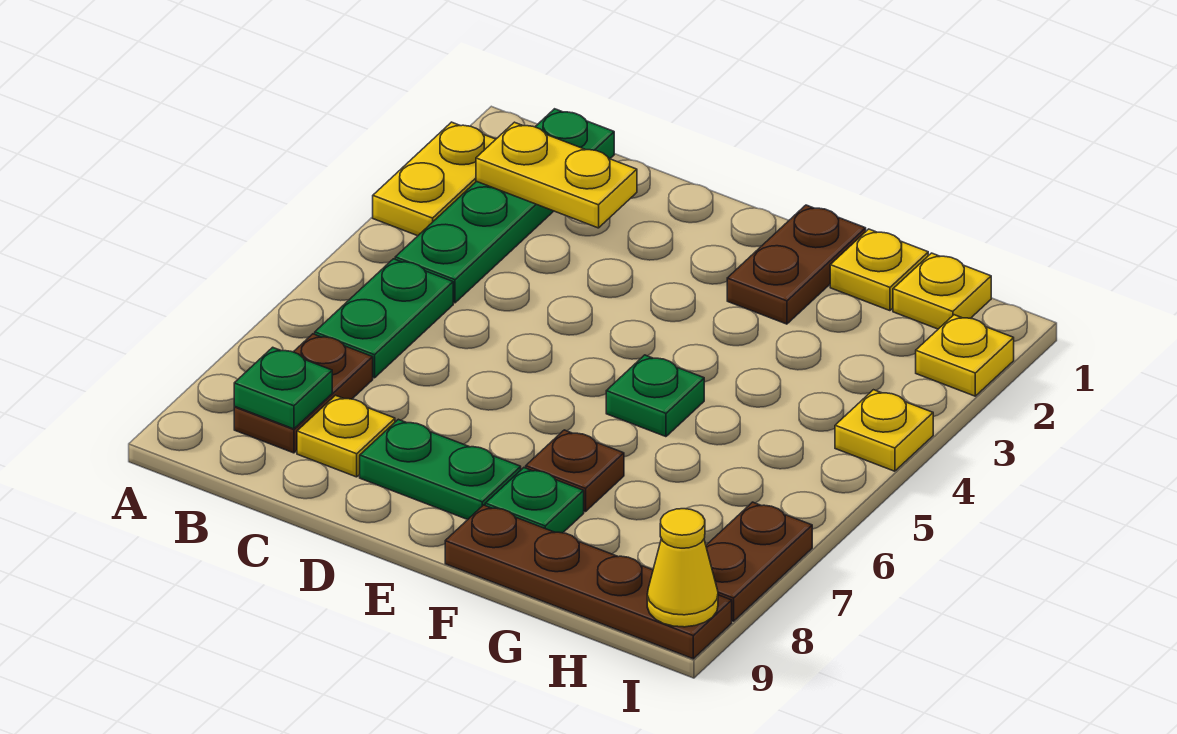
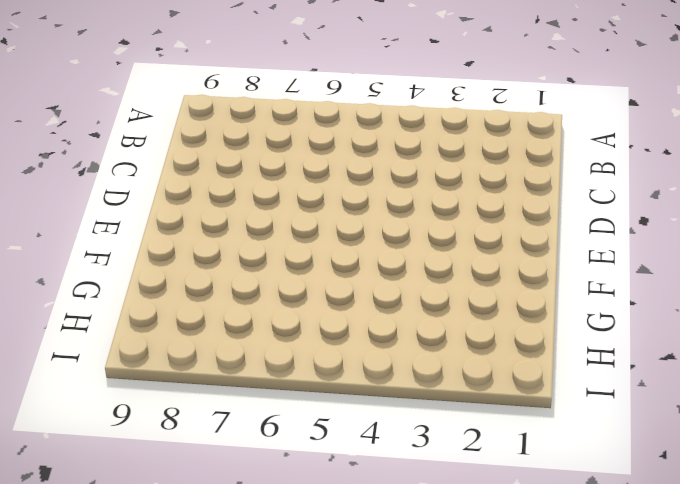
none -> yellow 1x2 plate [373,122,496,236]
none -> green 1x4 plate [395,109,614,303]
none -> green 1x2 plate [315,259,453,378]

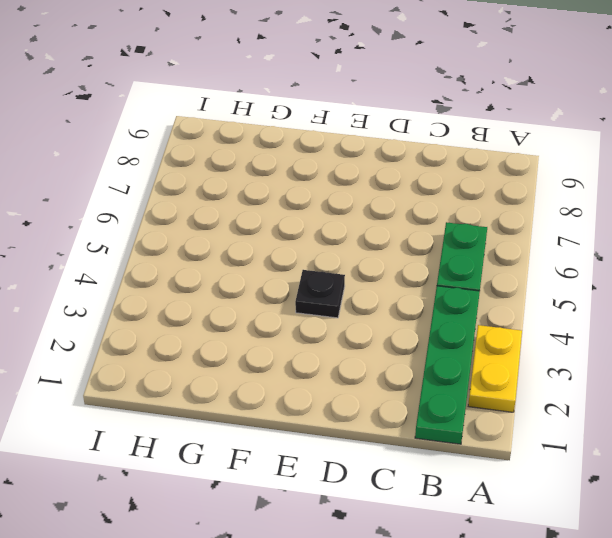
black 1x1 plate [295,270,345,318] -> none
none -> brown 1x2 plate [234,334,373,453]
none -> yellow 1x1 plate [297,395,395,477]
none -> green 1x2 plate [360,419,521,520]

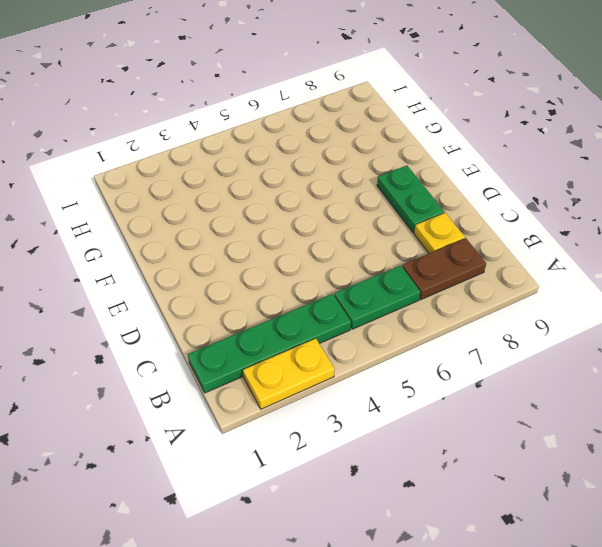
none -> brown 1x2 plate [727,205,866,324]
none -> green 1x1 plate [606,355,704,437]
none -> brown 1x1 plate [526,430,624,512]

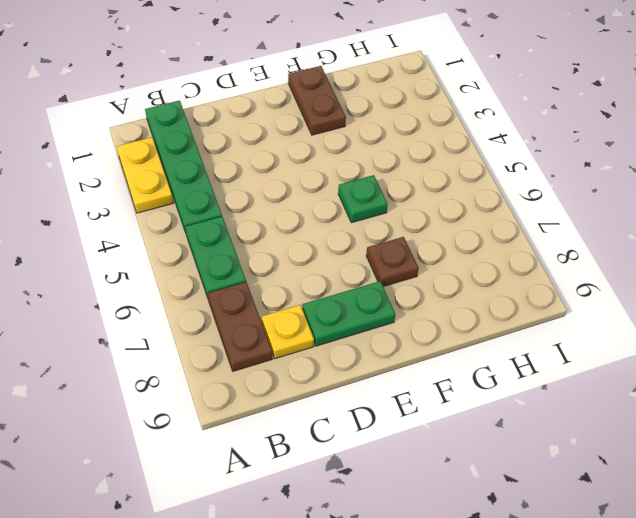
none -> green 1x1 plate [485,468,584,533]
none -> brown 1x4 plate [445,505,732,659]
none -> yellow 1x1 plate [830,229,928,311]

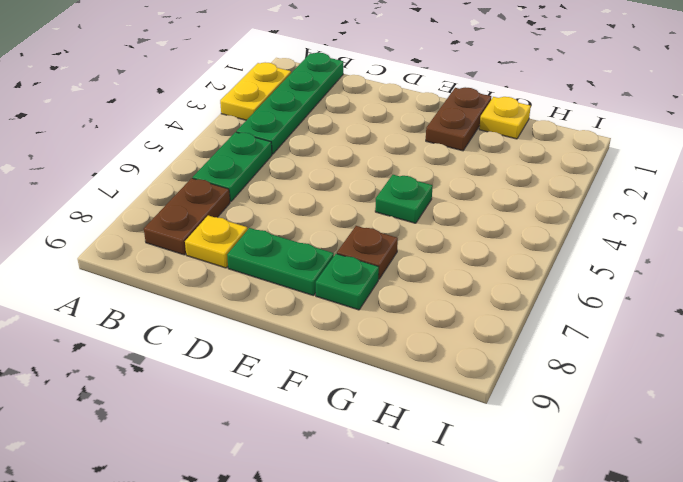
none -> brown 1x4 plate [445,505,732,659]
none -> yellow 1x1 plate [893,253,991,329]
none -> yellow 1x1 plate [916,315,1014,396]

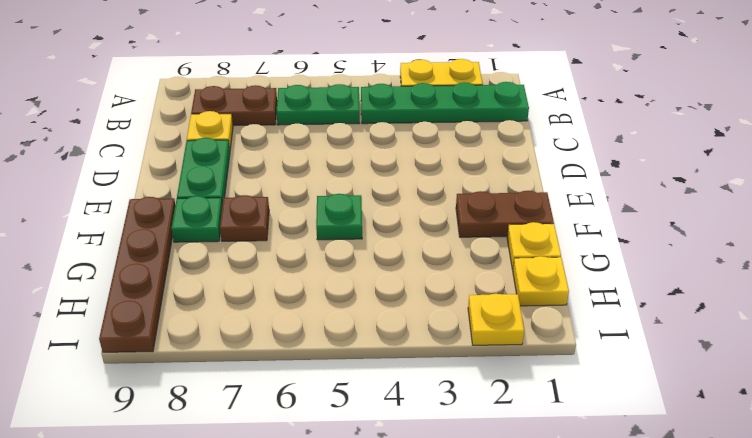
none -> yellow 1x1 plate [835,390,933,471]
none -> brown 1x2 plate [706,502,812,621]
none -> yellow 1x2 plate [476,122,637,228]

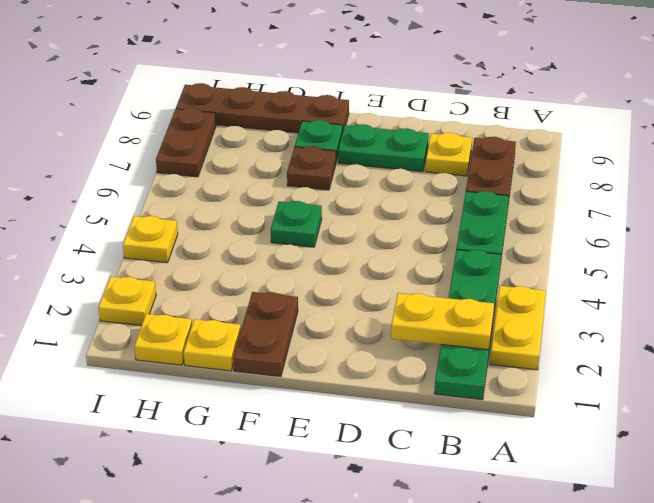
none -> green 1x1 plate [234,347,332,429]
none -> yellow 1x1 cone [647,509,718,627]

